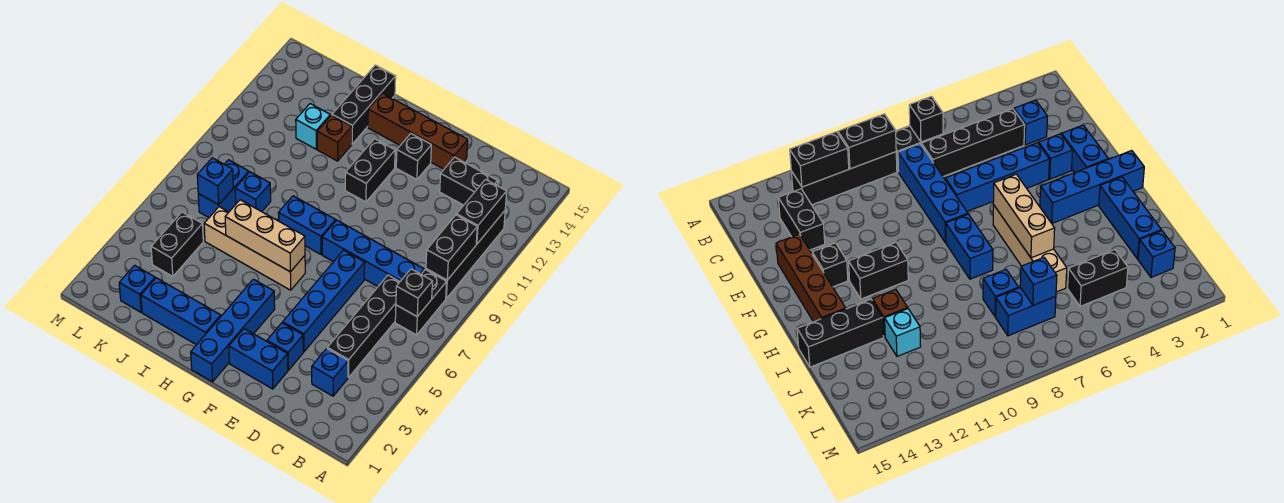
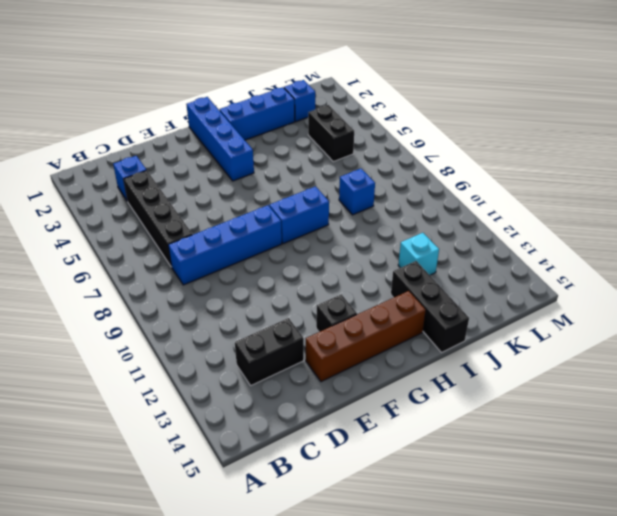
none -> black 1x2 brick [395,270,447,335]
none -> black 1x4 brick [426,211,505,298]
none -> blue 1x2 brick [229,329,288,389]

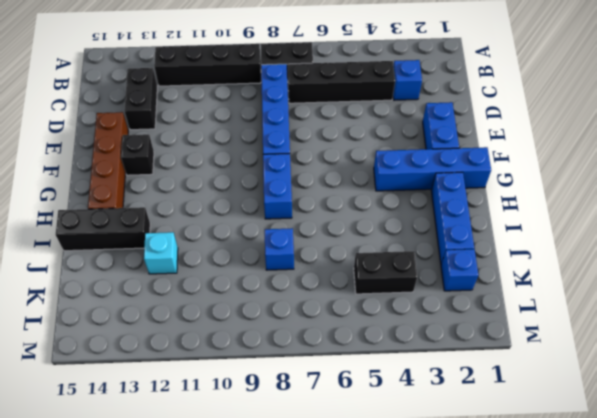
none -> blue 1x1 brick [267,323,303,370]
none -> blue 1x4 brick [283,250,365,352]
none -> tan 1x4 brick [204,207,305,290]

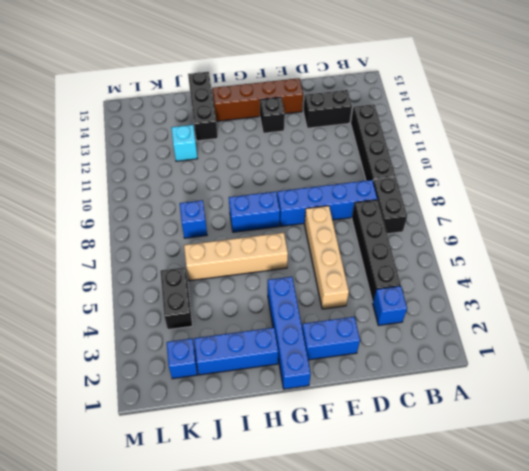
tan 1x4 brick [305,206,349,309] -> blue 1x4 brick [283,250,365,352]
none -> blue 1x1 brick [267,323,303,370]
none -> black 1x2 brick [345,139,395,202]
none -> brown 1x1 brick [317,115,352,161]

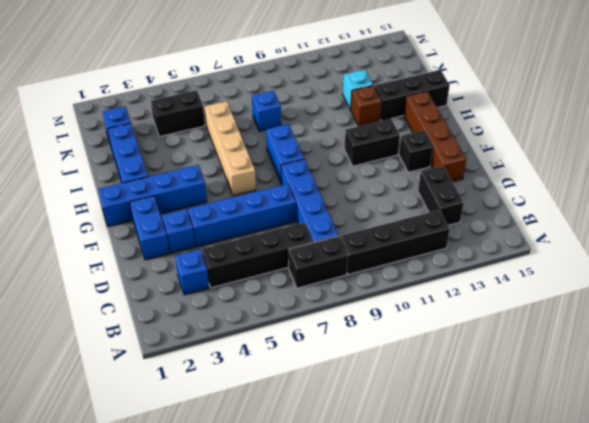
none -> blue 1x2 brick [198,160,249,217]
none -> black 1x1 brick [396,269,432,316]
none -> black 1x2 brick [426,215,477,280]

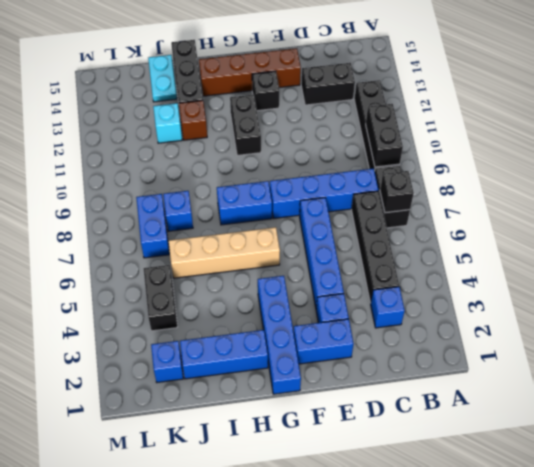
cyan 1x2 plate [148,55,177,102] -> none
none -> black 1x2 brick [457,179,507,244]
none -> tan 1x3 brick [225,200,305,272]
none -> blue 1x1 brick [197,158,233,205]

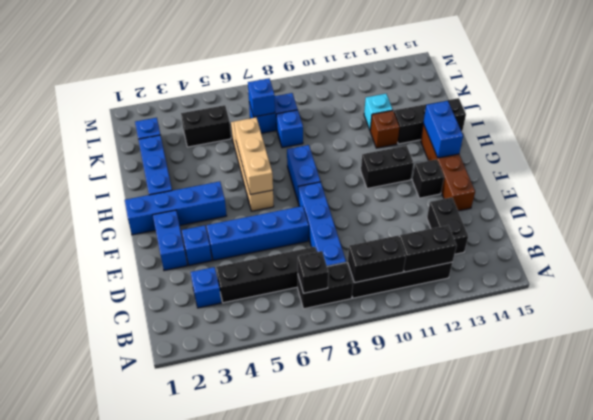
blue 1x2 brick [423,101,463,158] -> none

